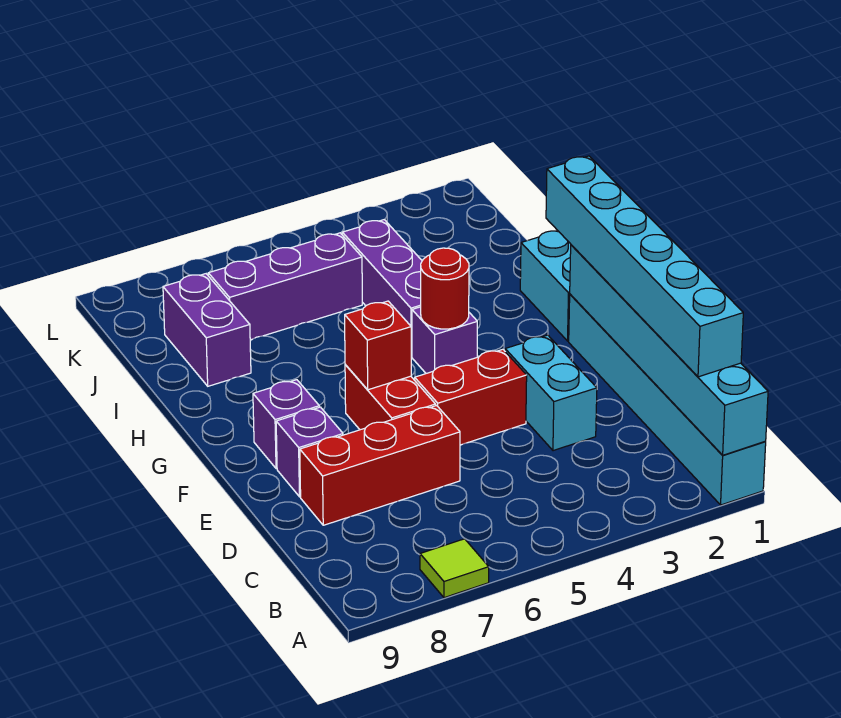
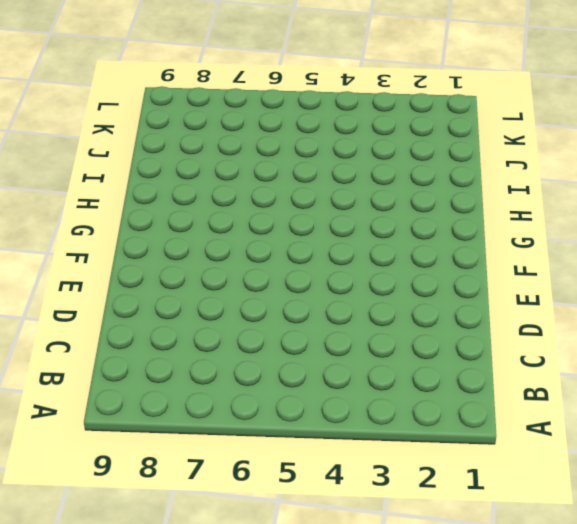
none -> cyan 1x6 brick [569,294,766,505]
none -> lime 1x1 tile [420,539,489,598]
none -> cyan 1x2 brick [505,335,597,451]

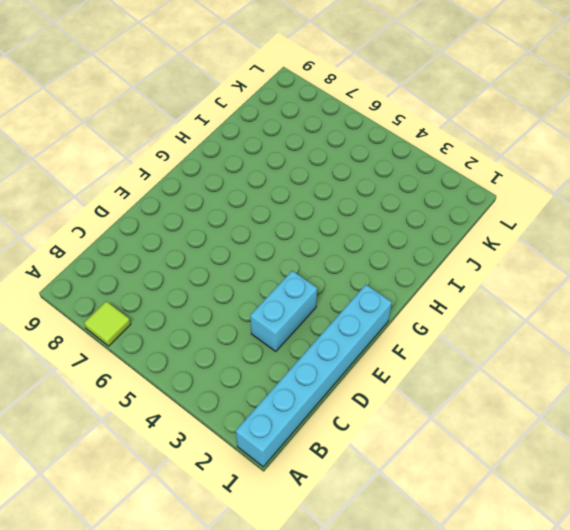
none -> red 1x3 brick [300,406,460,525]
none -> red 1x2 brick [415,349,527,445]
none -> red 1x2 brick [345,365,436,430]

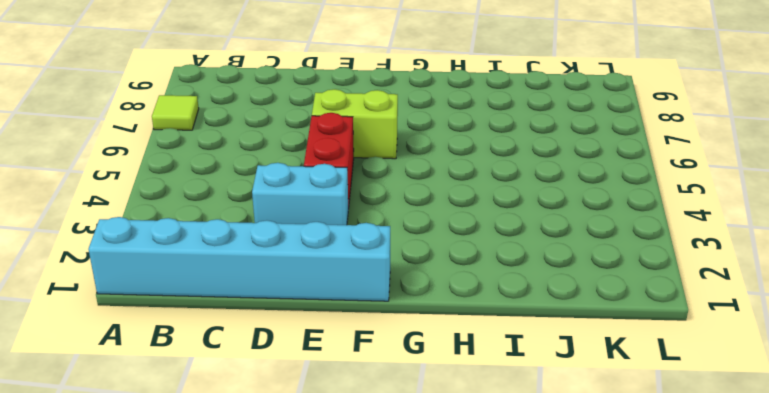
lime 1x2 brick [312,89,398,159] -> red 1x2 brick [345,365,436,430]
none -> red 1x3 brick [300,406,460,525]
none -> purple 1x1 brick [276,407,343,497]
none -> purple 1x1 brick [253,380,319,469]

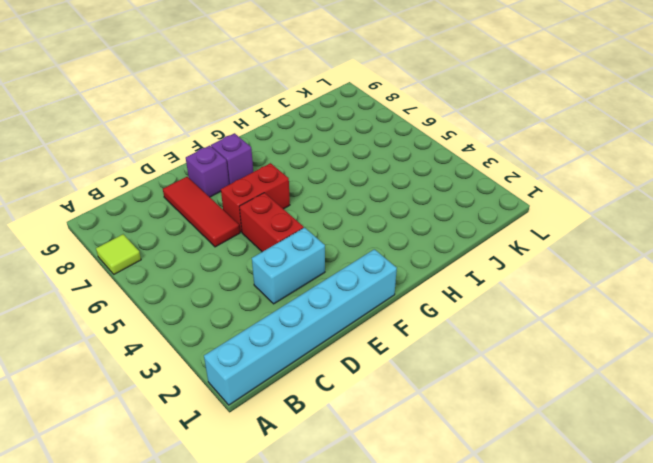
red 1x3 tile [163,177,240,247] -> red 1x3 brick [300,406,460,525]
none -> cyan 1x2 brick [520,231,571,341]
none -> purple 1x1 brick [412,307,477,373]
none -> purple 1x3 brick [342,220,422,357]

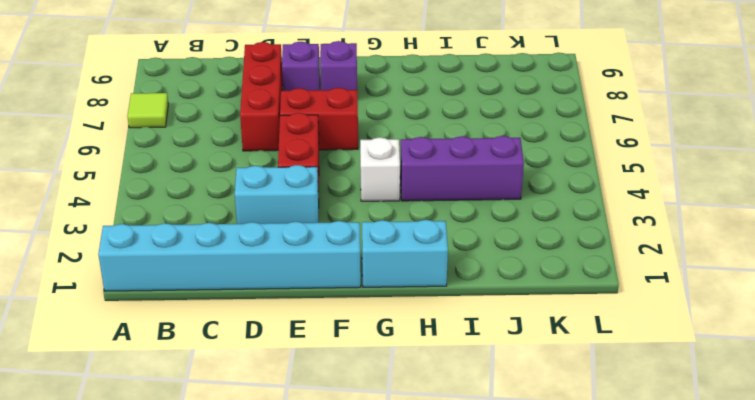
white 1x1 brick [360,137,400,201] -> purple 1x1 brick [412,307,477,373]
none -> purple 1x2 brick [163,274,251,386]
none -> purple 1x3 brick [208,233,362,340]
none -> cyan 1x6 brick [570,245,768,455]

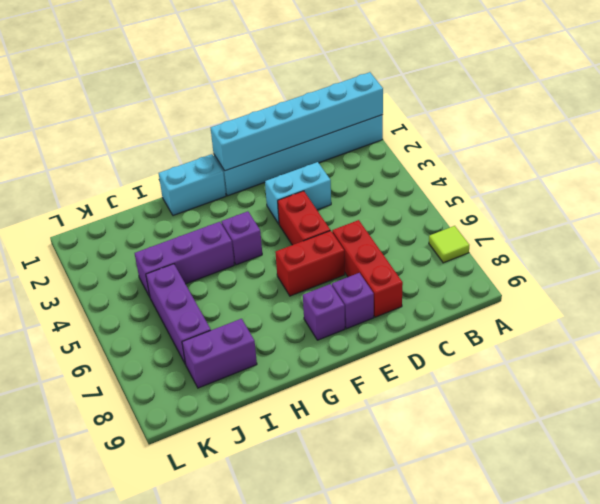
none -> red 1x1 brick [345,301,411,390]
none -> red 1x1 round brick [421,248,469,329]
none -> cyan 1x6 brick [546,156,743,377]

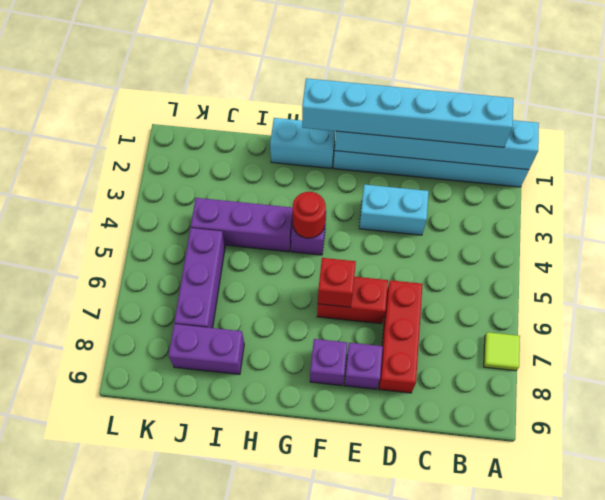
none -> red 1x2 brick [415,349,527,445]

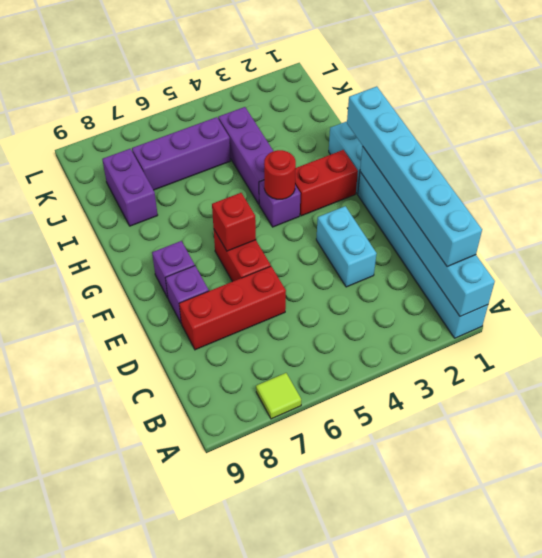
red 1x2 brick [295,150,358,216] -> red 1x2 brick moved to [415,349,527,445]

